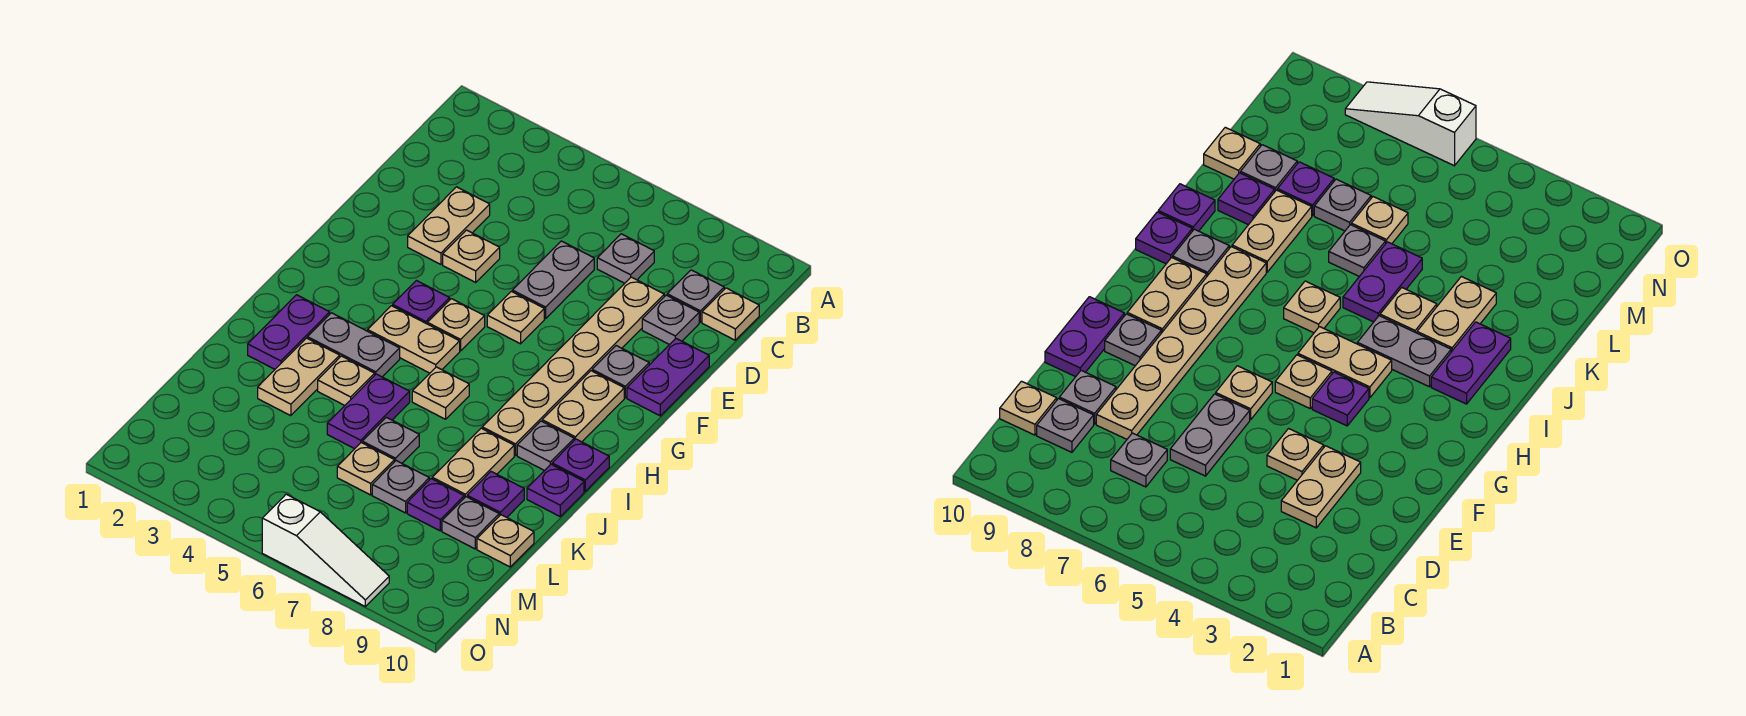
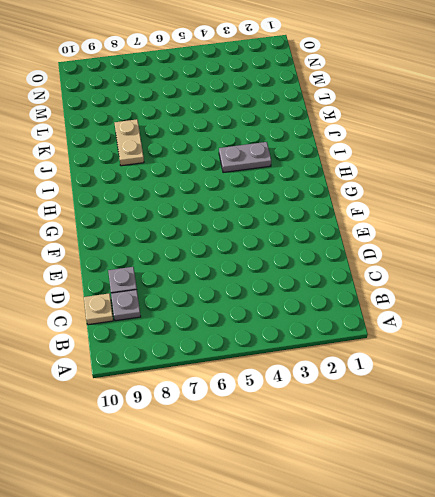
none -> grey 1x1 plate [597,234,654,283]
none -> tan 1x2 plate [408,187,490,264]
none -> grey 1x2 plate [512,241,594,319]
none -> tan 1x6 plate [482,277,664,455]

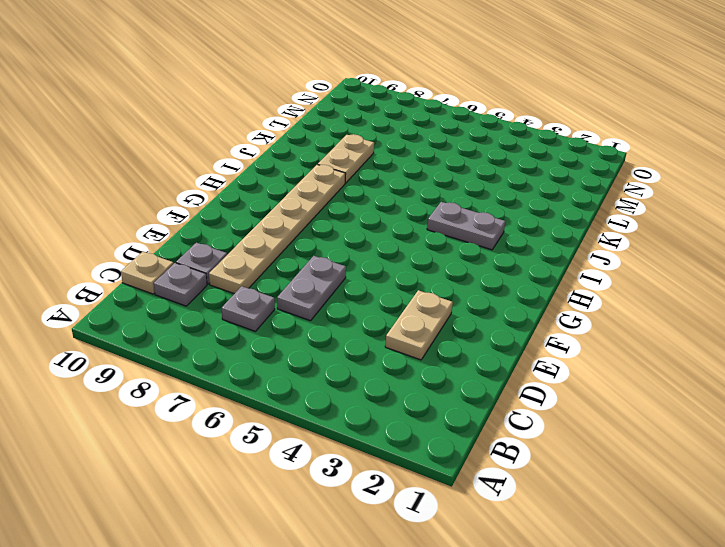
none -> tan 1x1 plate [443,230,500,282]
none -> purple 1x2 plate [627,339,709,416]
none -> tan 1x1 plate [487,291,544,344]
none -> grey 1x1 plate [592,346,649,398]

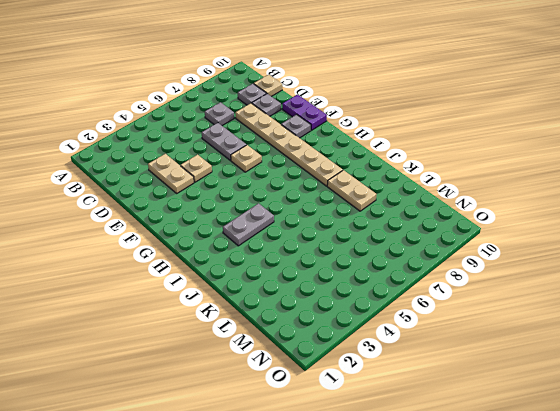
none -> purple 1x1 plate [393,281,450,324]
none -> tan 1x1 plate [427,299,485,351]
none -> tan 1x2 plate [542,371,624,442]
none -> tan 1x2 plate [368,306,460,373]

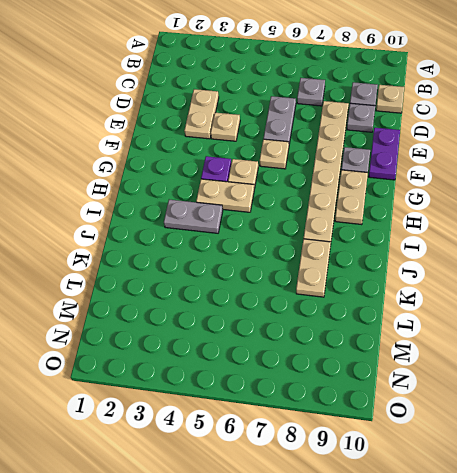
none -> purple 1x2 plate [248,295,330,369]
none -> tan 1x1 plate [412,367,469,419]
none -> grey 1x1 plate [517,421,574,471]
none -> purple 1x1 plate [552,439,609,491]

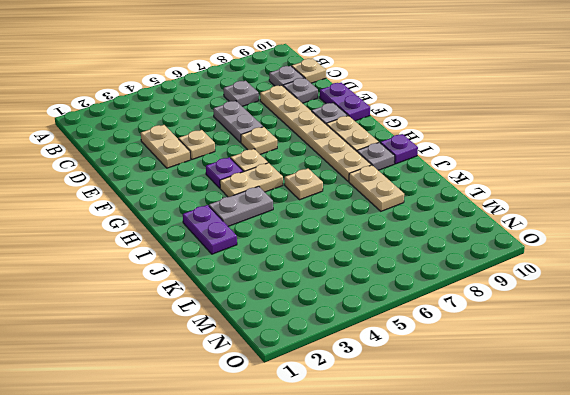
none -> tan 1x2 plate [258,338,340,416]
none -> tan 1x1 plate [318,356,375,405]
none -> purple 1x2 plate [327,374,410,449]
none -> purple 1x1 plate [527,464,584,516]

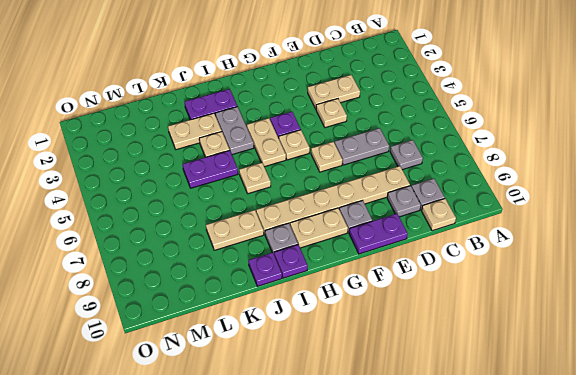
none -> grey 1x1 plate [362,417,419,463]
none -> purple 1x1 plate [467,472,524,517]
none -> tan 1x1 plate [337,443,394,495]
none -> grey 1x1 plate [372,461,429,513]

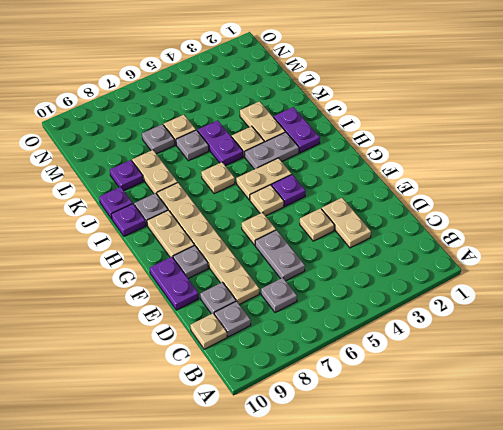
none -> purple 1x1 plate [407,479,464,531]
none -> grey 1x1 plate [442,497,499,549]
none -> tan 1x1 plate [477,515,534,567]
none -> white 1x3 slope [262,494,389,606]

